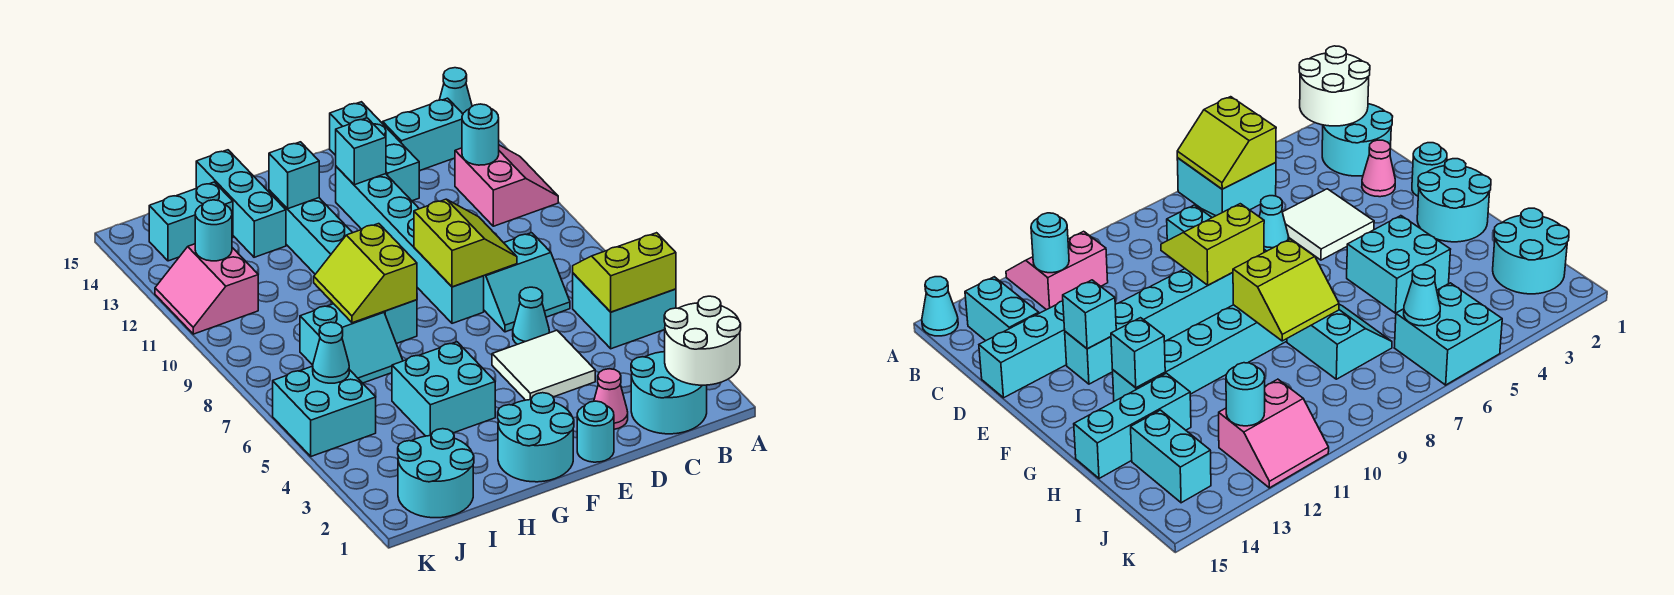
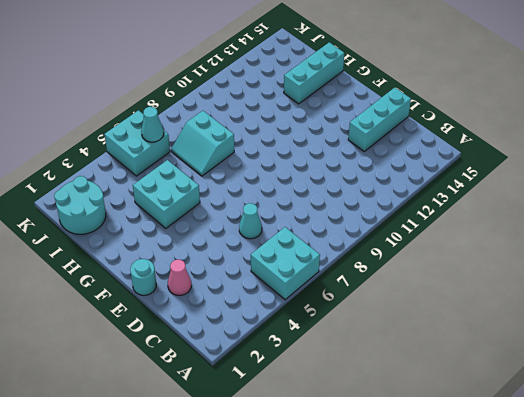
none -> pink 2x2 slope [455,145,558,226]
none -> cyan 1x1 cone [440,68,472,114]
none -> cyan 2x2 round brick [631,352,707,434]
none -> cyan 1x2 brick [383,98,463,171]

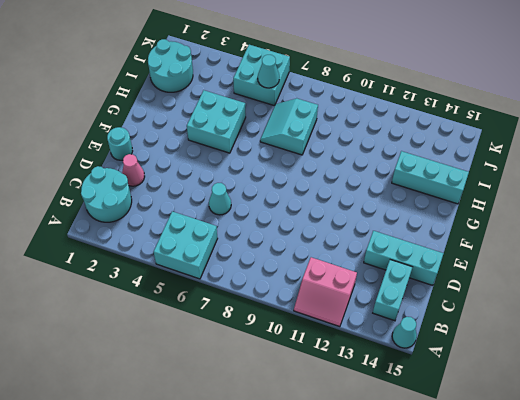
none -> cyan 2x2 slope [484,233,570,332]
none -> white 2x2 tile [492,330,595,400]
none -> cyan 1x6 brick [336,166,484,323]
none -> cyan 2x2 round brick [498,393,574,482]

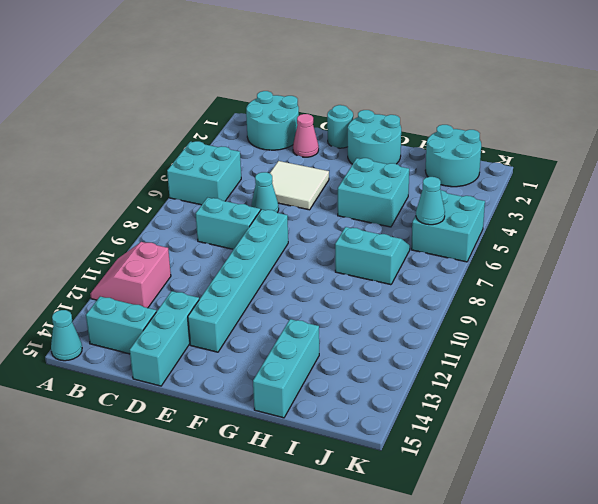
none -> cyan 1x6 brick [269,190,417,344]
none -> cyan 1x2 brick [149,182,233,261]
none -> pink 2x2 slope [155,244,258,334]
none -> white 2x2 round brick [664,296,741,385]

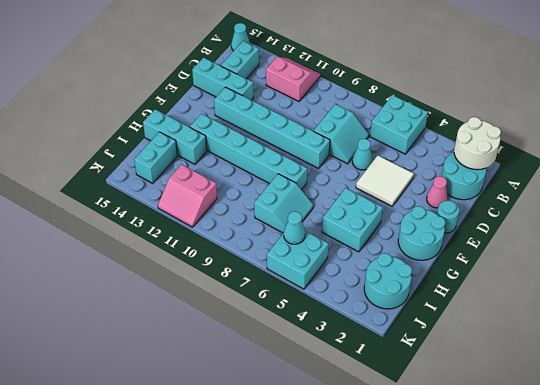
none -> lime 2x2 slope [573,233,676,312]
none -> cyan 1x1 round brick [462,104,499,165]
none -> lime 2x2 slope [414,199,517,287]
none -> cyan 1x1 brick [336,118,386,185]

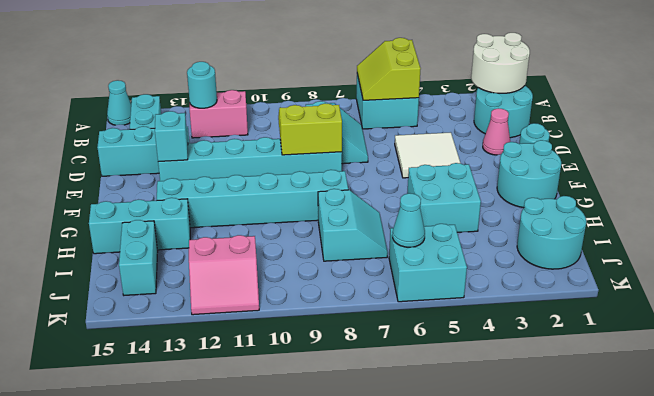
none -> cyan 1x1 cone [513,287,549,344]
none -> lime 2x2 slope [314,224,417,323]
none -> cyan 1x1 brick [269,142,319,209]
none -> cyan 1x1 round brick [195,200,232,261]

